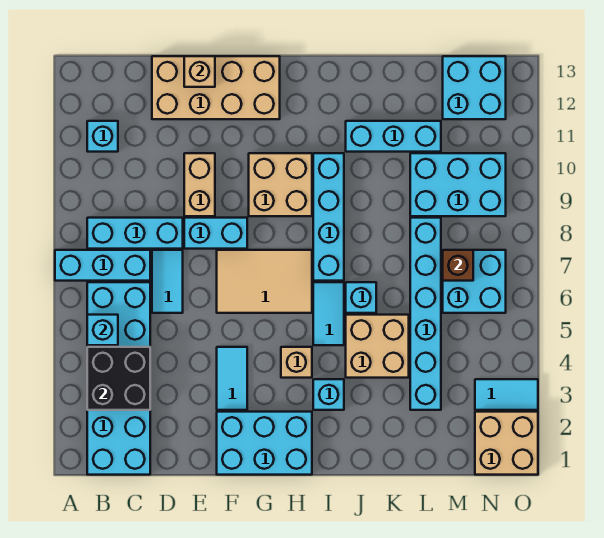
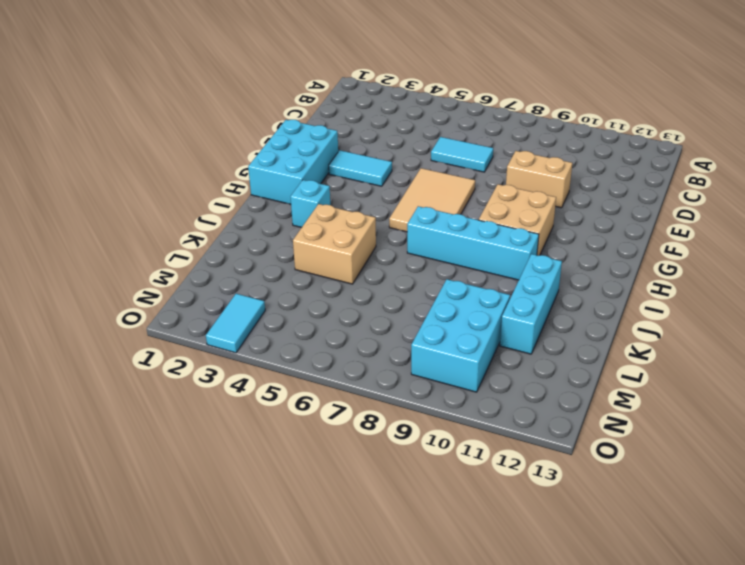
none -> cyan 1x3 brick [55,250,150,281]
none -> cyan 2x6 brick [87,282,150,475]
none -> cyan 1x3 brick [87,218,183,249]

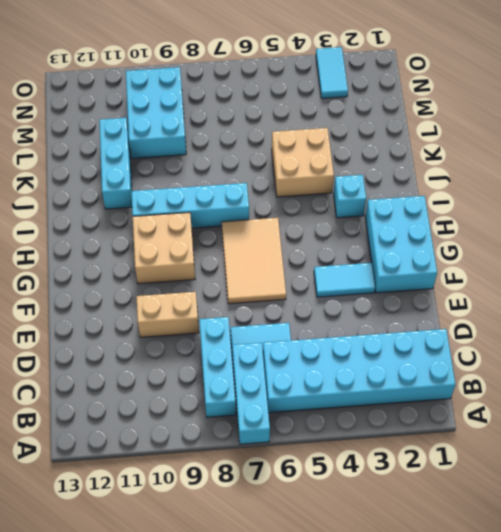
none -> cyan 1x1 brick [87,121,118,152]
none -> tan 2x4 brick [152,56,280,119]
none -> cyan 1x2 brick [184,218,247,249]

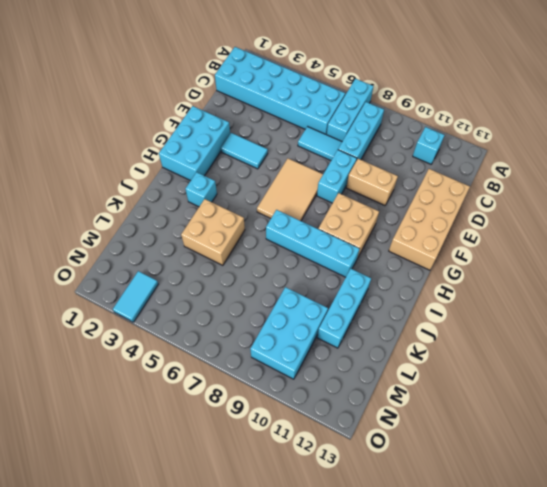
none -> tan 1x1 brick [281,347,312,378]
none -> cyan 1x2 tile [313,282,344,345]
none -> cyan 1x1 brick [346,282,376,313]

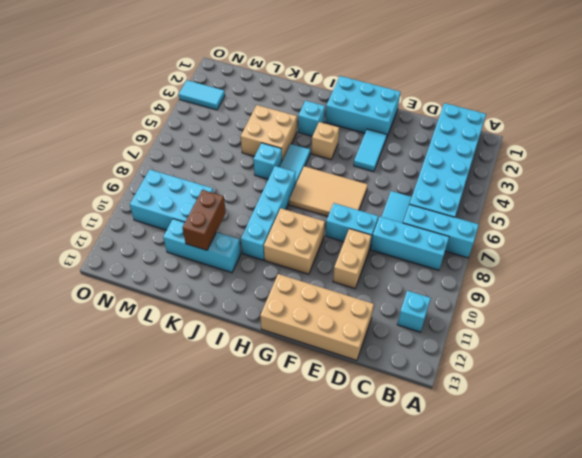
brown 1x2 brick [183,190,226,250] -> none
none -> cyan 1x6 brick [410,218,441,410]
none -> cyan 2x2 brick [443,250,506,313]
none -> cyan 2x2 brick [443,56,506,119]

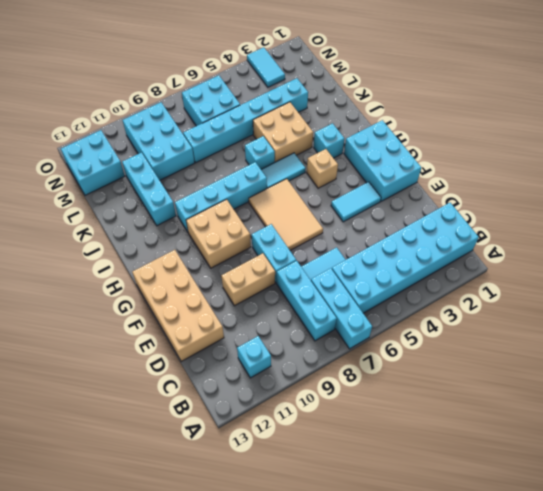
none -> tan 2x2 brick [475,412,538,475]
none -> black 2x2 brick [87,347,150,410]
none -> cyan 1x1 brick [87,315,118,345]

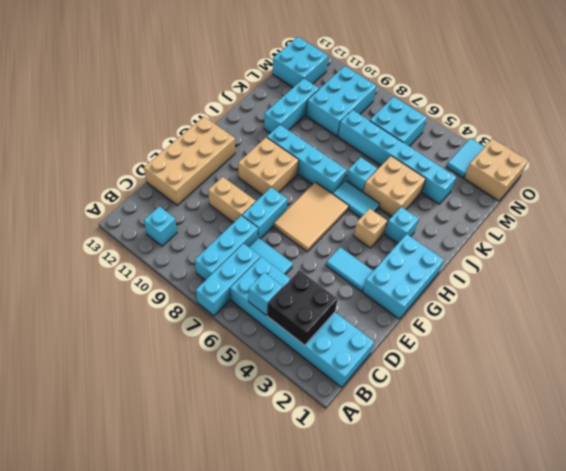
none -> tan 1x1 brick [184,56,215,87]
none -> brown 1x1 brick [443,250,473,281]

